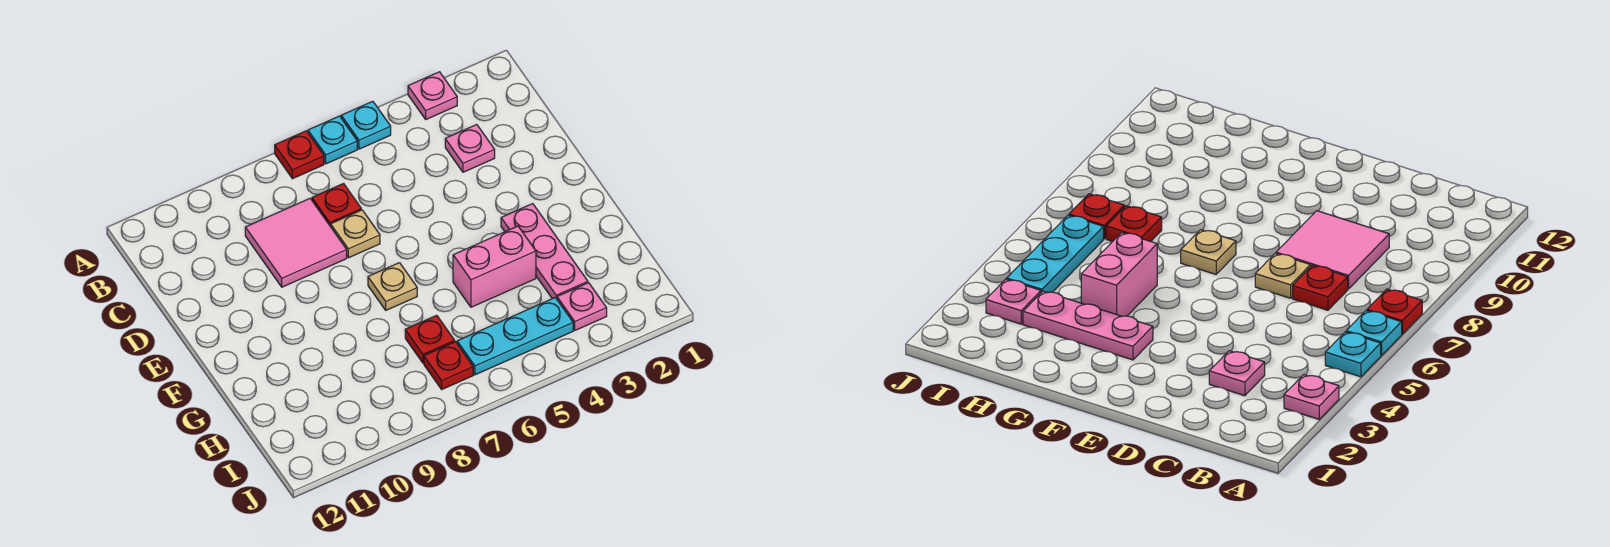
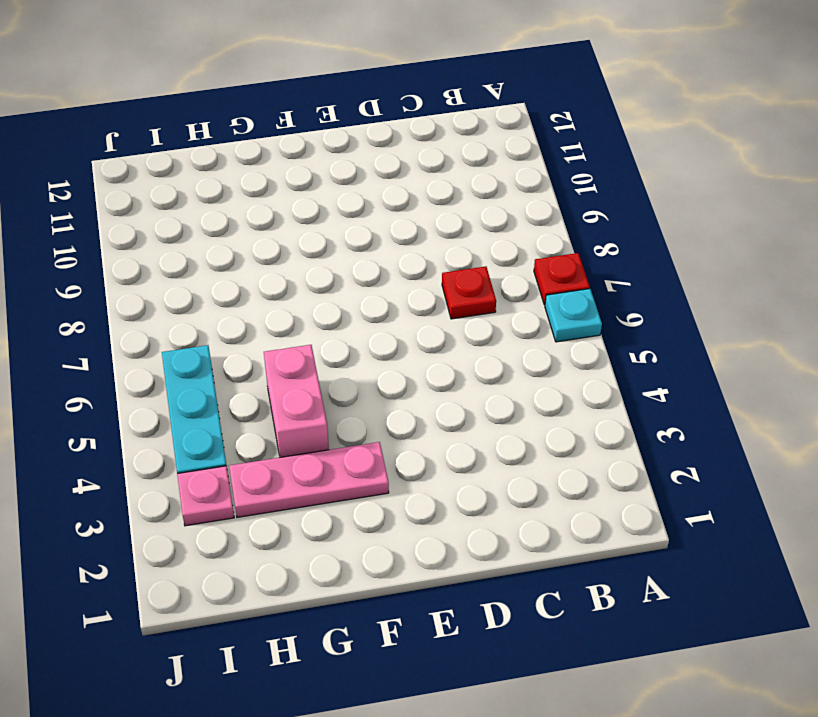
none -> pink 1x1 plate [408,72,457,119]
none -> cyan 1x1 plate [341,101,391,149]
none -> pink 1x1 plate [445,125,495,172]

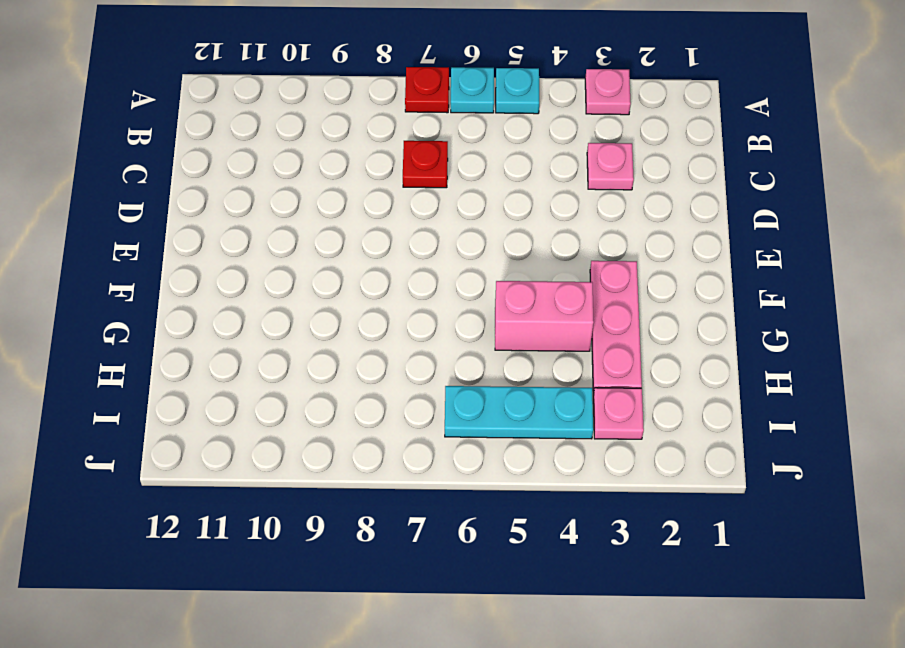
none -> pink 2x2 tile [245,199,347,287]
none -> tan 1x1 plate [331,210,380,258]
none -> tan 1x1 plate [368,263,417,310]

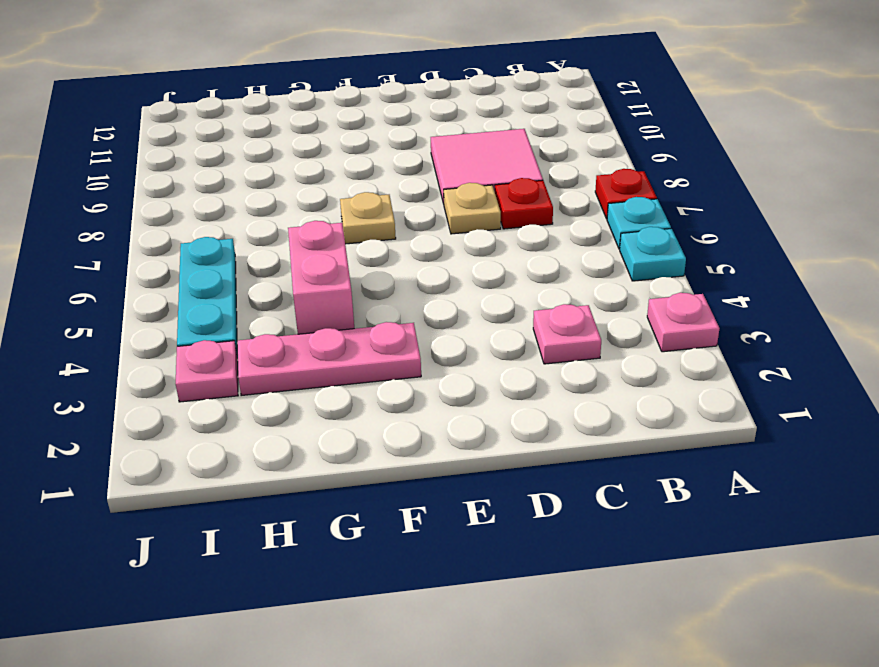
none -> red 1x1 plate [405,315,455,363]
none -> red 1x1 plate [424,342,473,389]

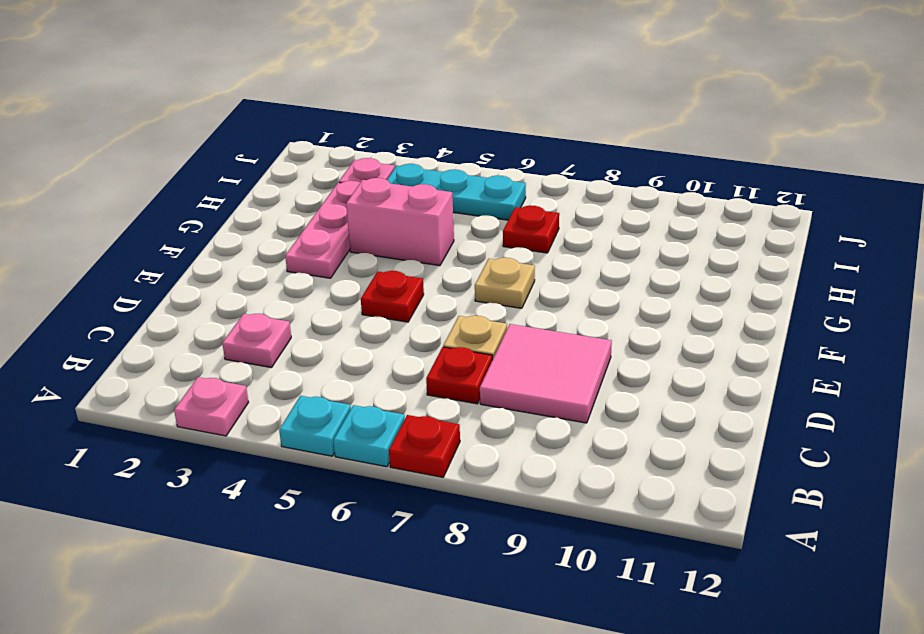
red 1x1 plate [361,271,424,322] -> red 1x1 plate moved to [424,342,473,389]

